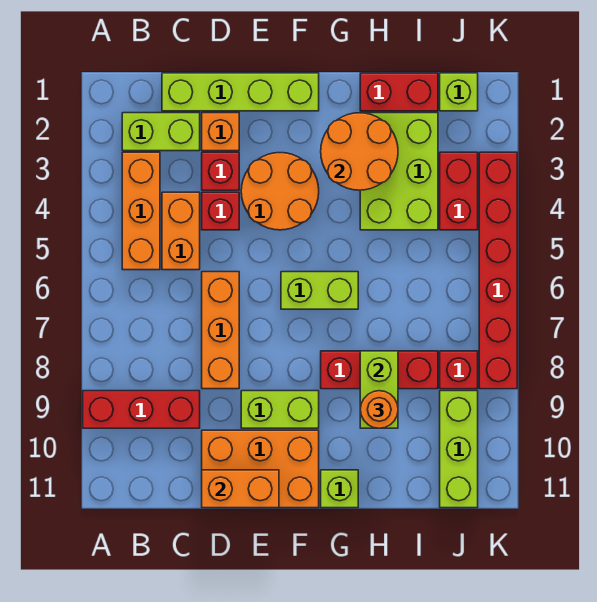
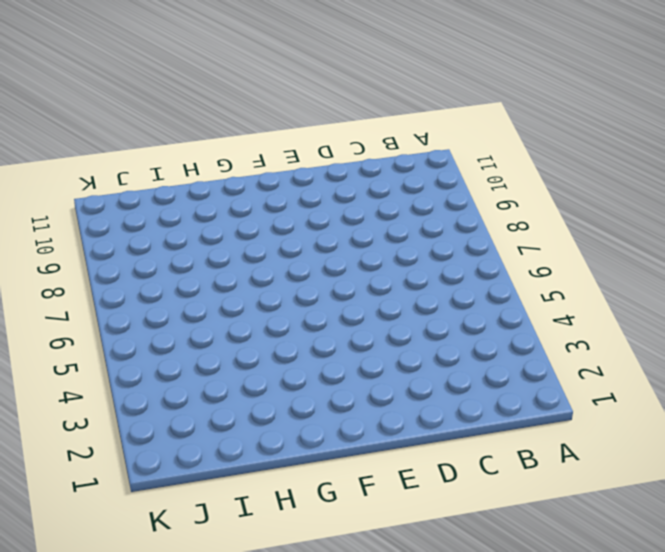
none -> red 1x3 brick [83,391,200,428]
none -> lime 1x2 brick [122,113,200,151]
none -> orange 1x3 brick [122,152,160,270]

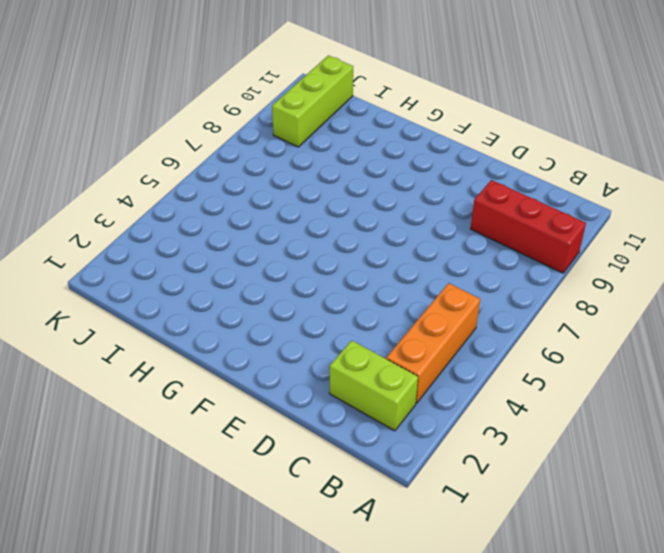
none -> lime 1x4 brick [162,73,319,111]
none -> orange 1x2 brick [162,192,200,270]
none -> orange 1x1 brick [202,113,239,151]

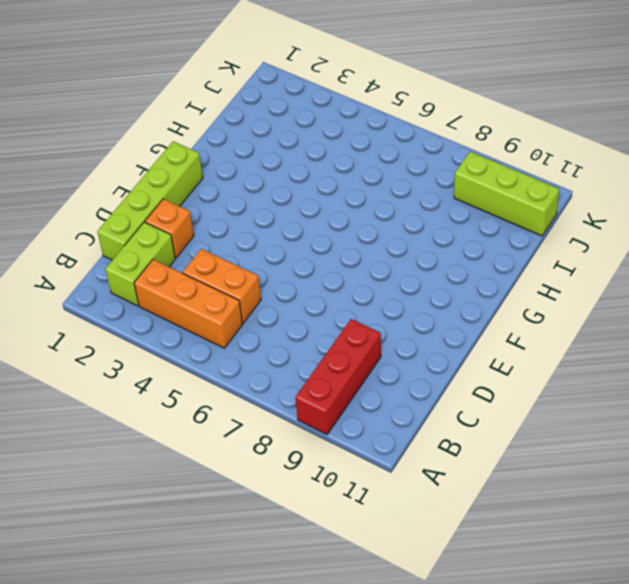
none -> red 1x1 brick [202,152,239,190]
none -> red 1x1 brick [202,192,239,230]
none -> orange 1x3 brick [202,272,239,389]

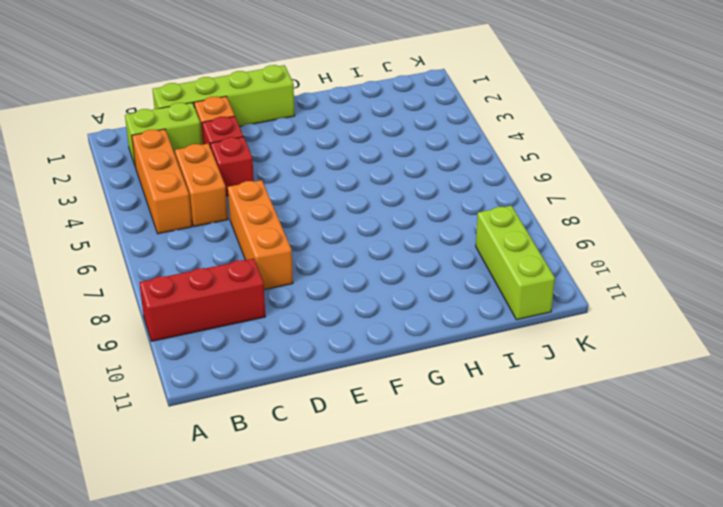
none -> orange 2x3 brick [202,430,319,508]
none -> orange 2x2 round brick [241,153,319,230]
none -> lime 1x2 brick [241,391,319,428]

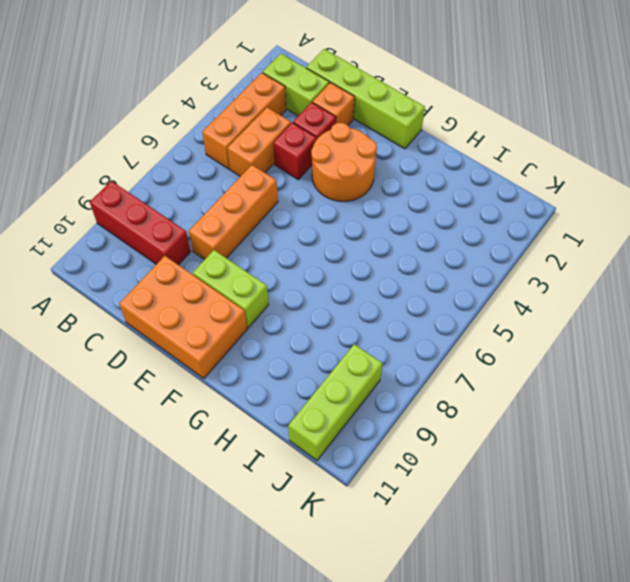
none -> lime 1x2 brick [281,272,358,309]
none -> red 1x3 brick [321,351,438,389]
none -> lime 1x1 brick [321,470,358,508]

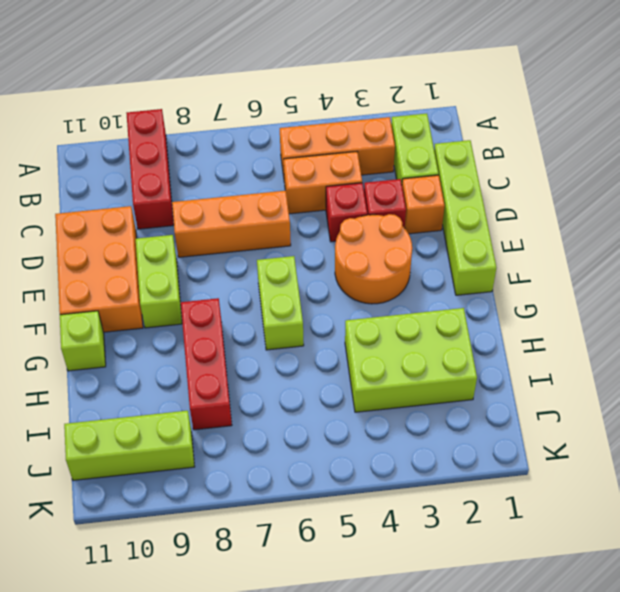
none -> red 1x2 brick [360,73,438,111]
none -> lime 1x1 brick [440,73,478,111]
none -> red 1x2 brick [440,152,478,230]

